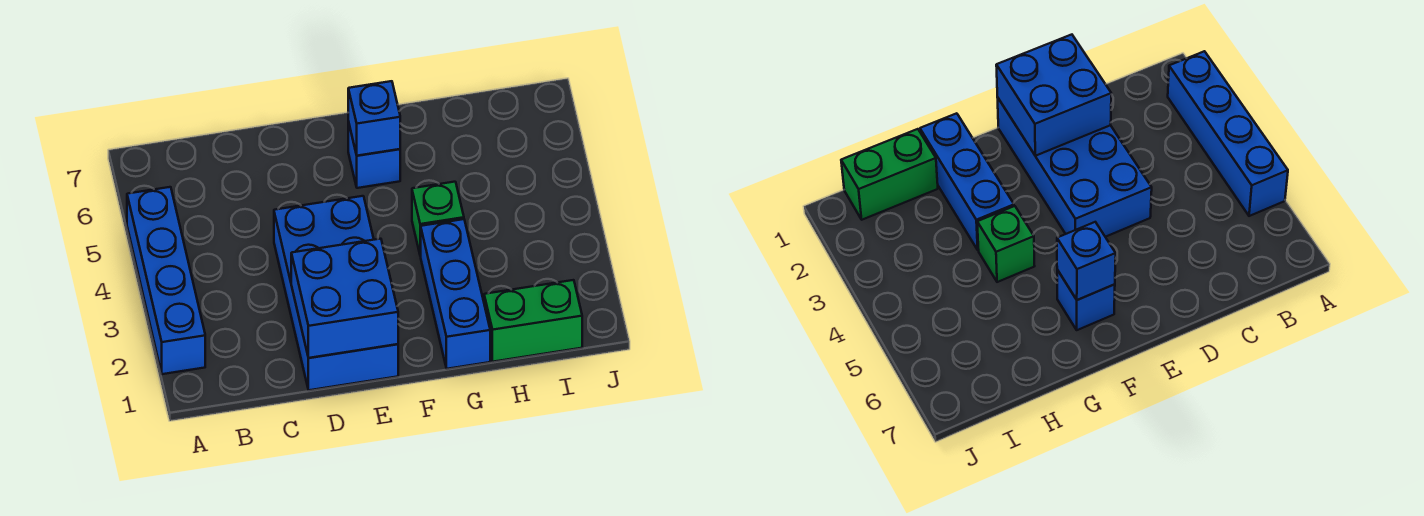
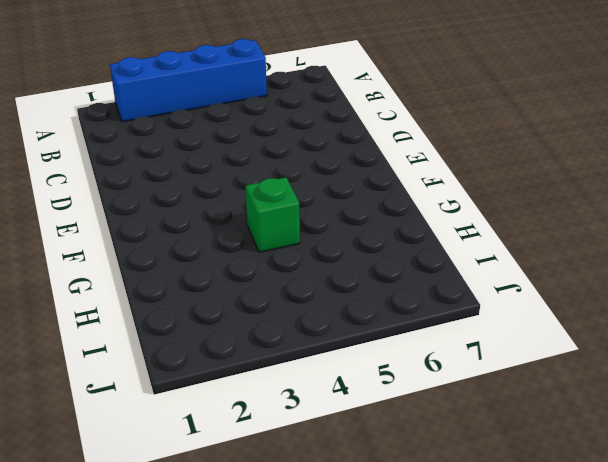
none -> blue 2x4 brick [274,196,398,390]
none -> blue 1x1 brick [348,121,400,188]

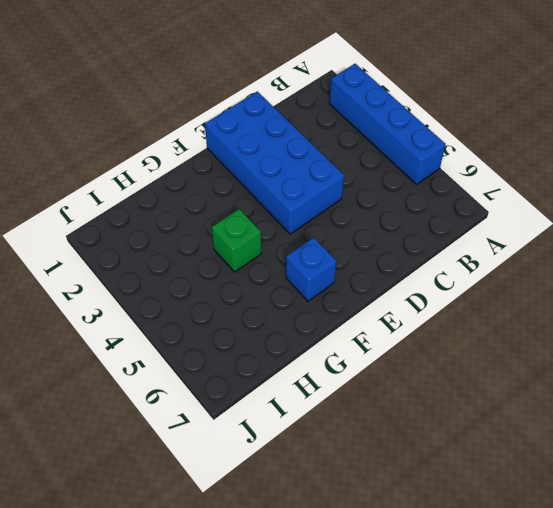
none -> blue 1x3 brick [421,219,490,369]
none -> green 1x2 brick [484,280,582,362]

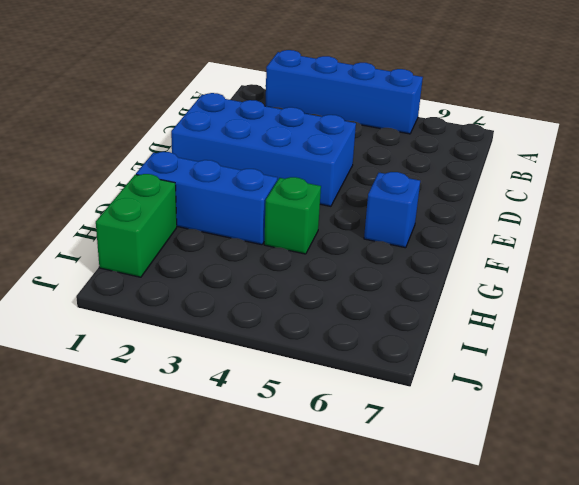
none -> blue 2x2 brick [291,239,398,358]
none -> blue 1x1 brick [348,81,400,156]

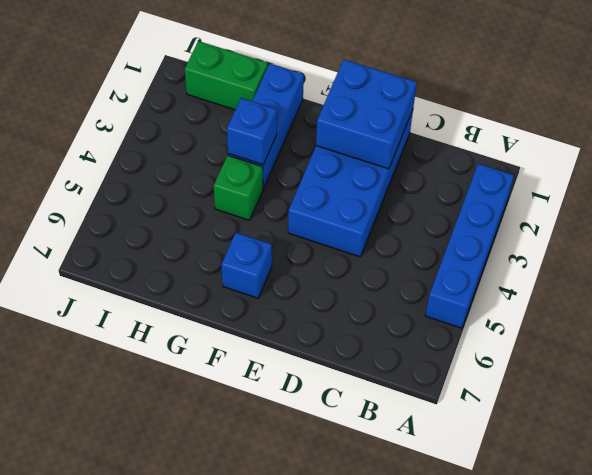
blue 1x1 brick [227,98,277,165] -> blue 1x1 brick moved to [348,81,400,156]

